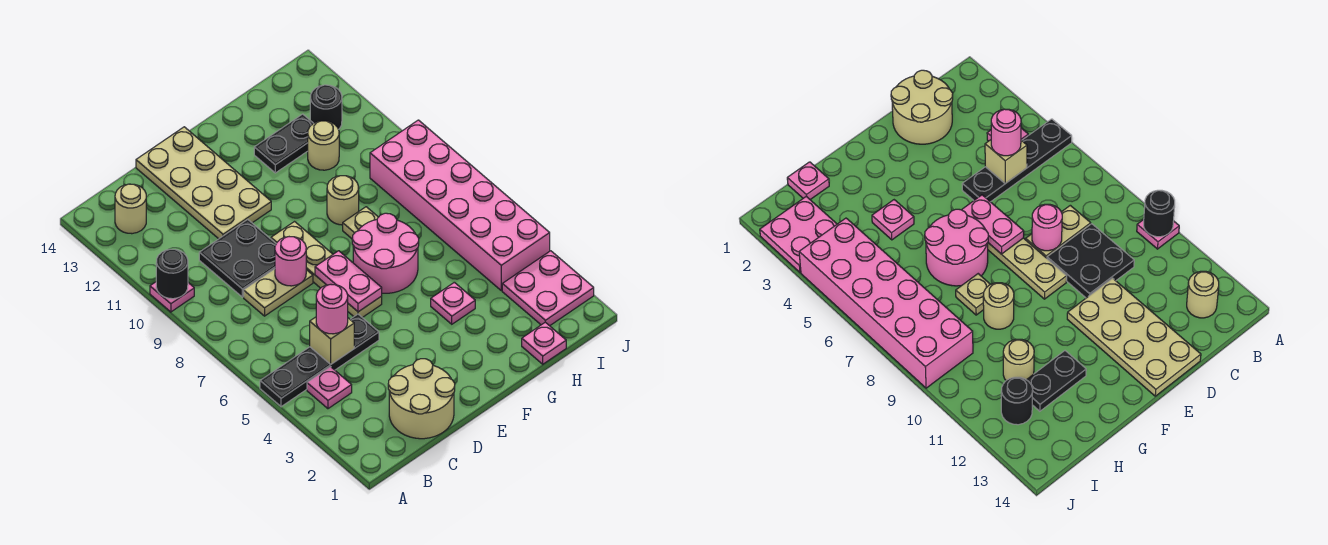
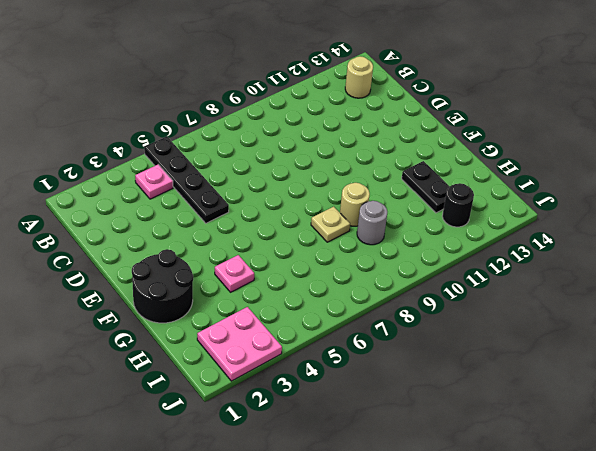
black 2x2 round brick [132,249,193,323] -> none
grey 1x1 round brick [357,201,387,245] -> none
none -> pink 1x1 plate [150,282,194,312]
none -> tan 2x2 round brick [388,359,455,439]
none -> tan 1x2 plate [244,269,313,316]

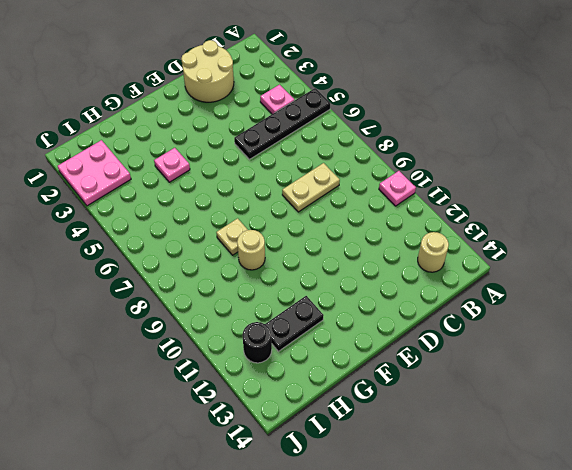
none -> black 2x2 plate [199,219,276,297]
none -> tan 2x4 plate [136,127,271,239]
none -> tan 1x4 plate [271,222,382,318]

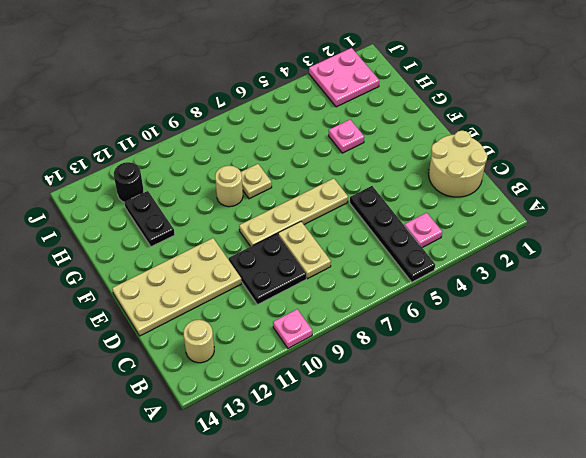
none -> pink 2x2 round brick [352,213,419,293]
none -> pink 1x1 plate [522,322,566,364]
none -> tan 1x1 round brick [308,121,339,170]

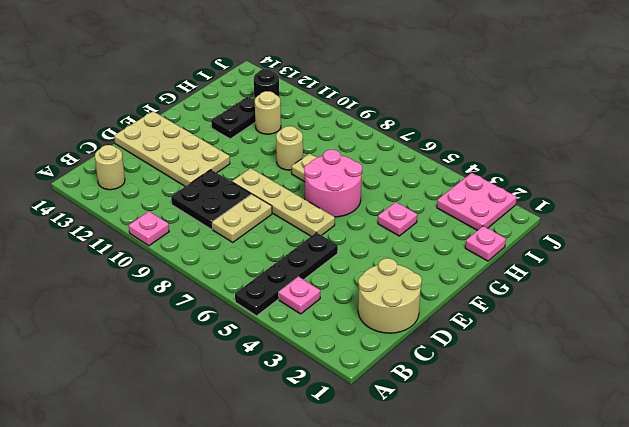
none -> pink 2x6 brick [370,120,550,291]
none -> black 1x1 round brick [156,249,188,299]
none -> tan 1x1 brick [310,317,354,364]

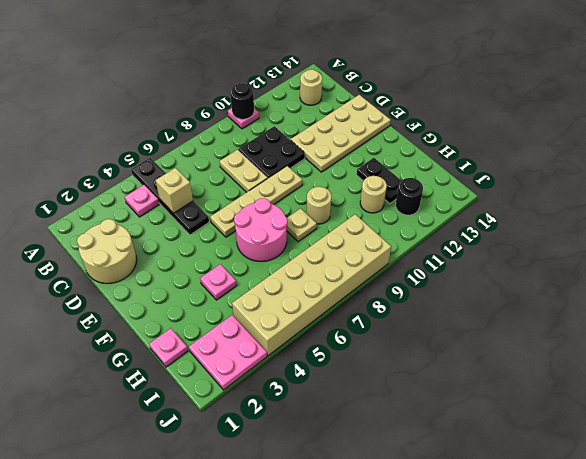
tan 2x6 brick [232,214,391,356] -> pink 2x6 brick [370,120,550,291]
none -> pink 1x1 round brick [275,237,306,286]
none -> pink 1x2 plate [315,251,382,312]
none -> pink 1x1 round brick [316,284,348,334]

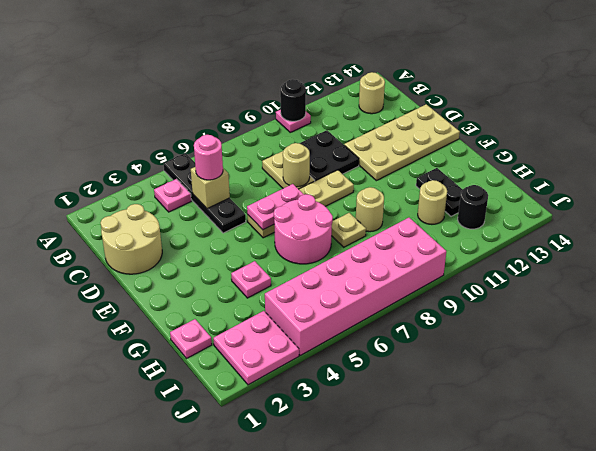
tan 1x1 round brick [283,143,310,187] -> pink 1x1 round brick [275,237,306,286]

